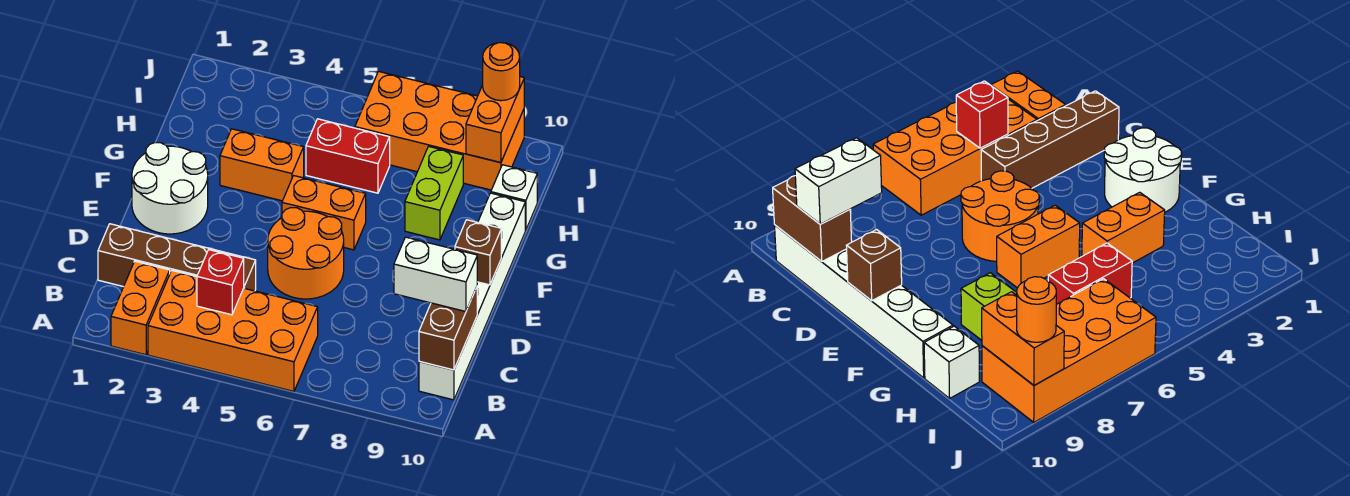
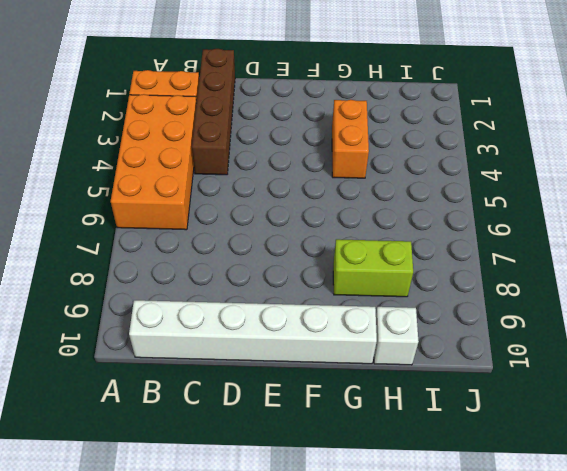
none -> orange 2x2 round brick [268,208,344,299]
none -> white 2x2 round brick [132,143,208,234]
none -> orange 1x2 brick [282,176,366,250]

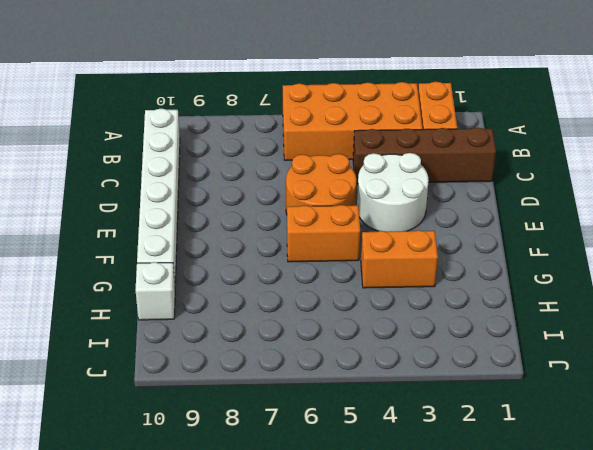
white 2x2 round brick [357,153,429,232] -> white 2x2 round brick moved to [132,143,208,234]
none -> lime 1x2 brick [405,146,463,240]
none -> red 1x2 brick [306,119,390,193]
none -> orange 2x4 brick [355,71,524,190]

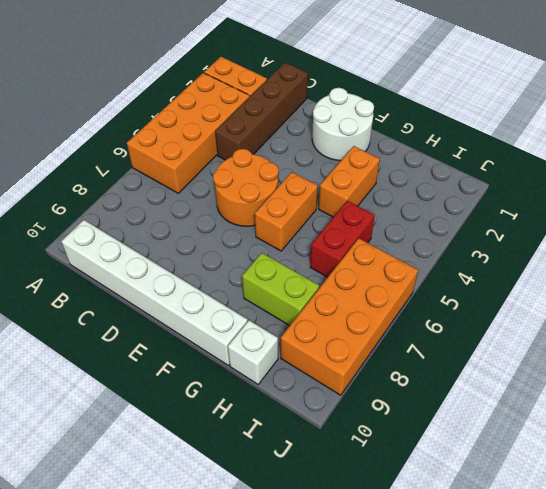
none -> red 1x1 brick [197,250,244,315]
none -> brown 1x2 brick [419,287,477,370]
none -> brown 1x1 brick [455,220,501,285]

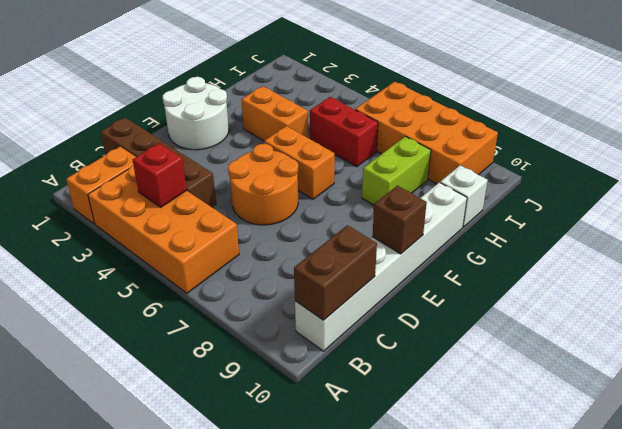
none -> orange 1x2 brick [466,77,524,163]
none -> white 1x2 brick [394,237,477,312]
none -> orange 1x1 round brick [483,43,520,101]

